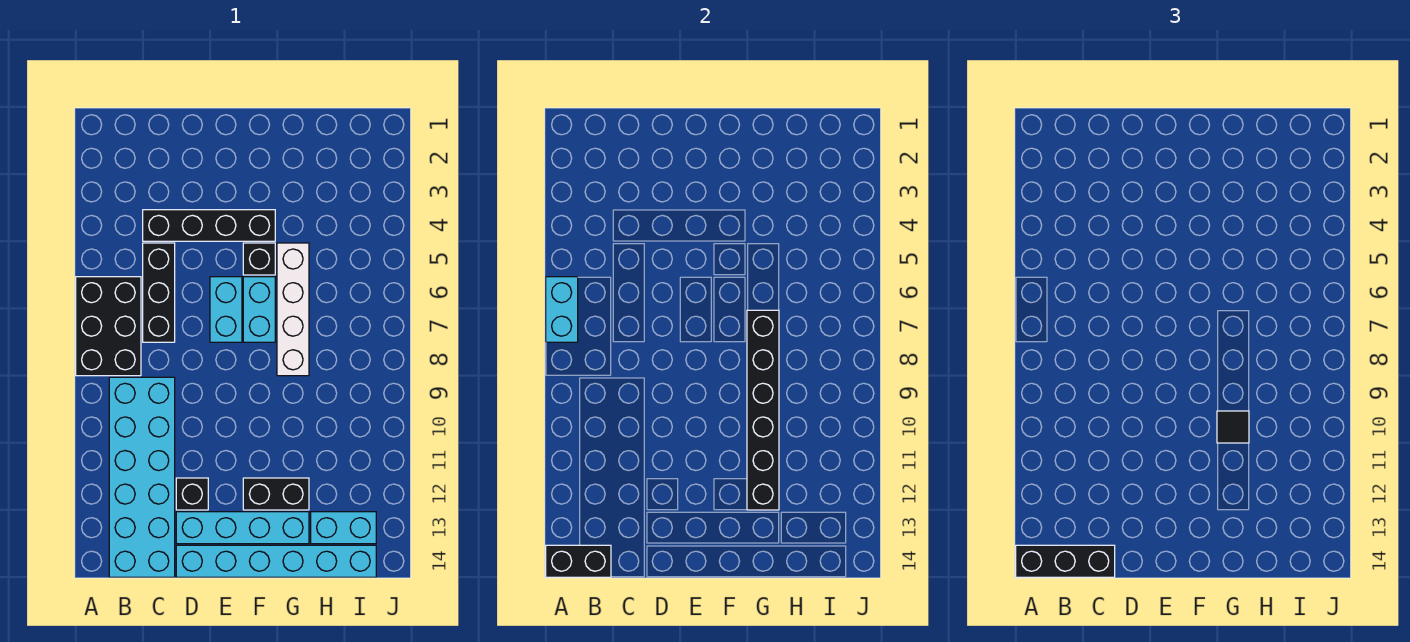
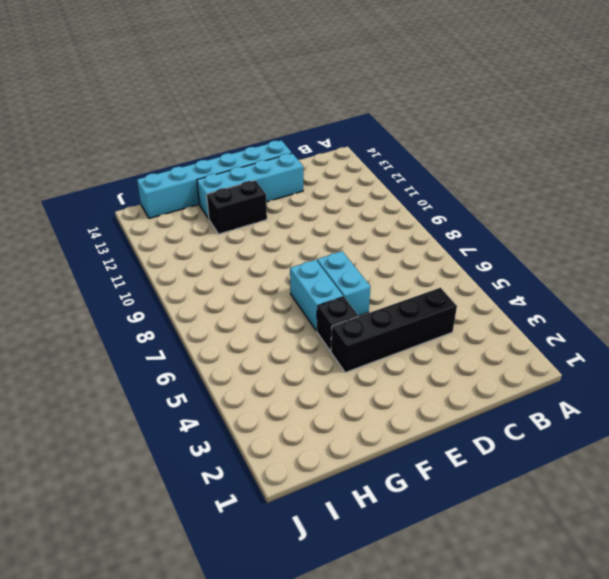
none -> black 2x3 brick [76,277,141,376]
none -> cyan 2x6 brick [109,377,175,577]
none -> black 1x3 brick [143,243,175,342]

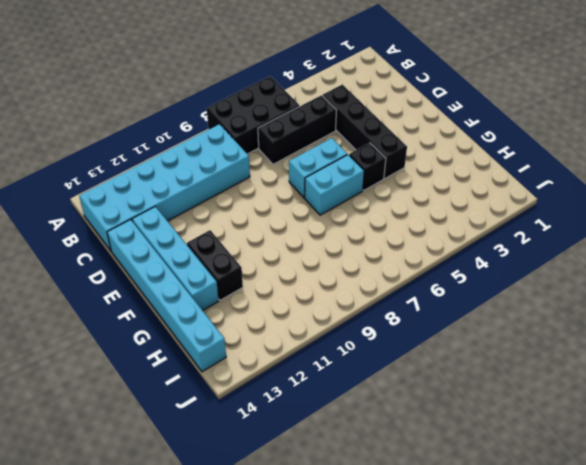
none -> black 1x1 brick [176,478,208,510]
none -> white 1x4 brick [277,243,309,376]
none -> cyan 1x2 brick [311,512,376,544]

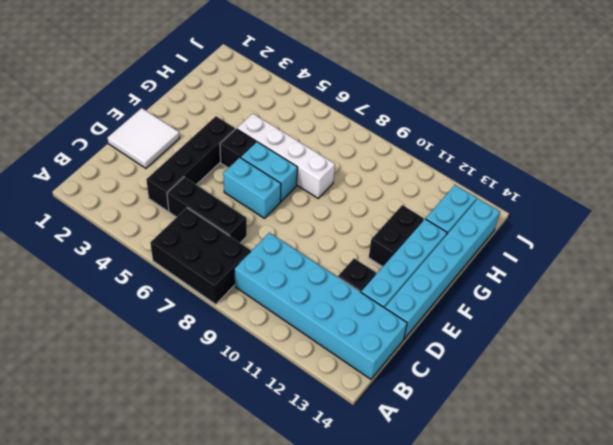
white 2x2 tile [108,108,180,168] -> none
none -> cyan 1x2 brick [546,277,578,342]
none -> black 1x2 brick [546,545,611,577]
none -> black 1x6 brick [747,310,779,510]

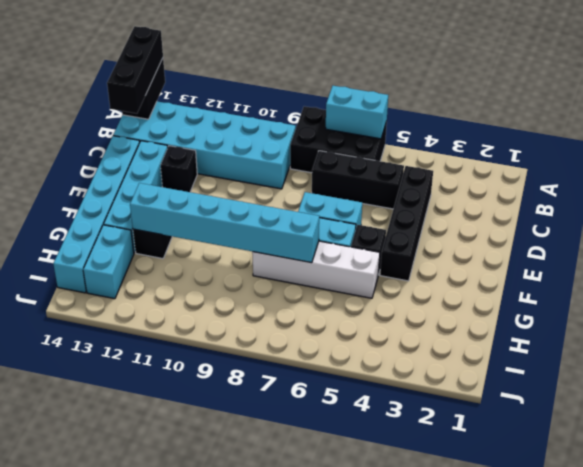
cyan 1x6 brick [130,183,319,263] -> black 1x6 brick [747,310,779,510]
none -> black 1x1 tile [1217,411,1249,443]

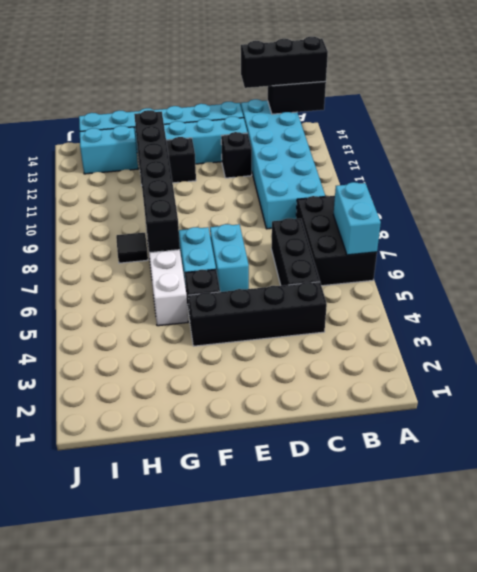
black 1x1 tile [116,233,148,263] -> black 1x1 tile moved to [1217,411,1249,443]

